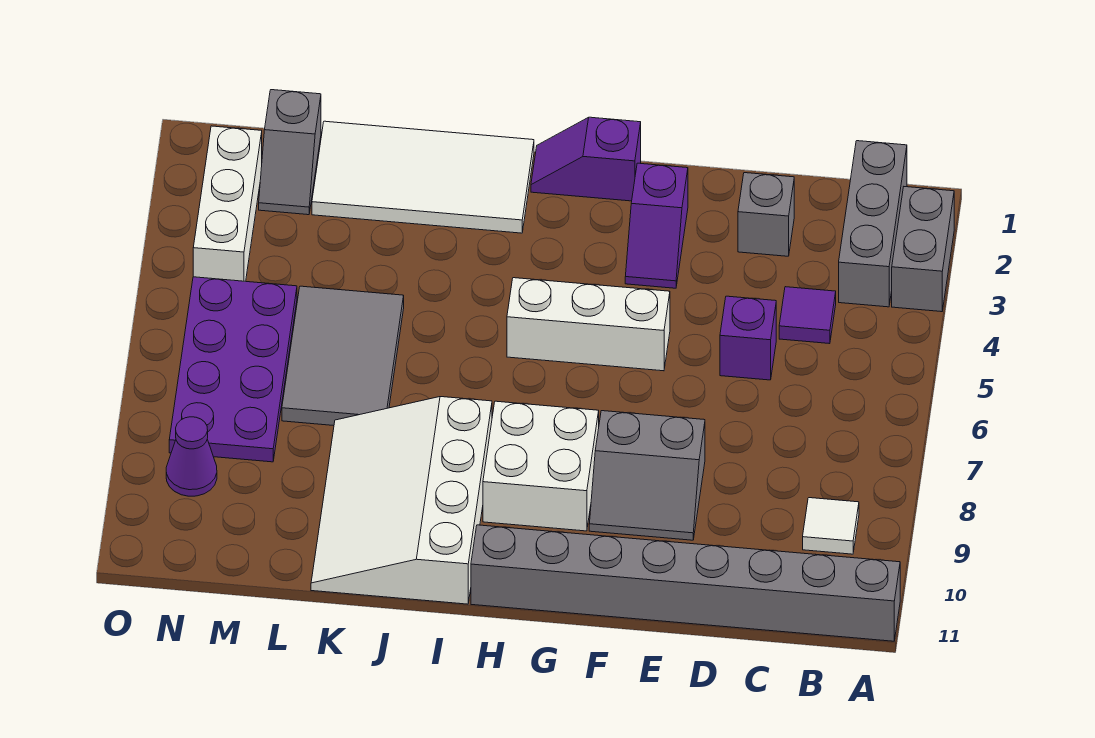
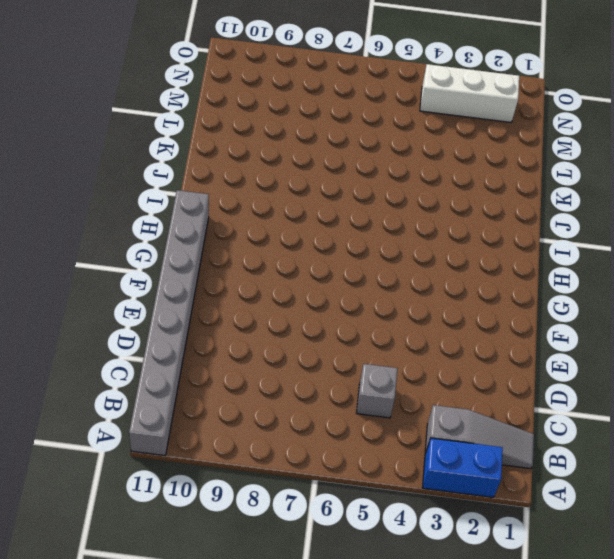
blue 1x2 brick [423,438,503,497] -> grey 1x2 brick [892,187,954,312]
grey 1x3 slope [425,405,534,469] -> grey 1x3 brick [839,141,907,307]
grey 1x1 brick [357,364,398,418] -> grey 1x1 brick moved to [738,173,794,256]
none -> white 1x1 tile [803,498,859,554]
none -> purple 1x1 tile [779,287,836,344]
none -> purple 1x1 brick [720,296,776,380]

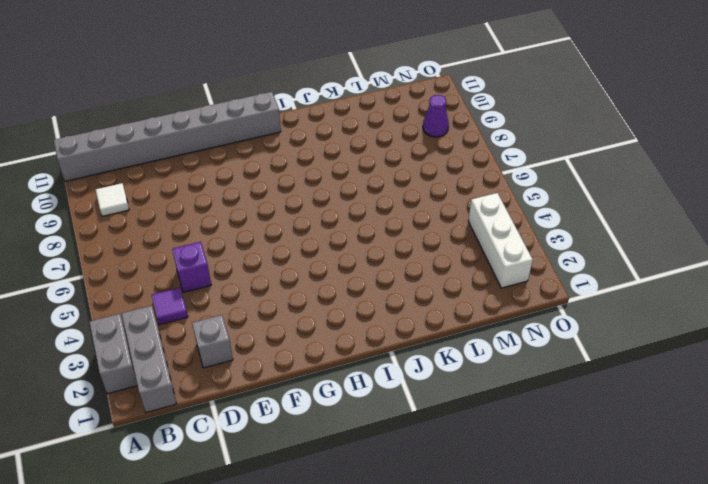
none -> grey 2x2 slope [589,411,705,540]
none -> purple 1x2 slope [625,163,688,288]
none -> white 1x3 brick [507,278,670,371]

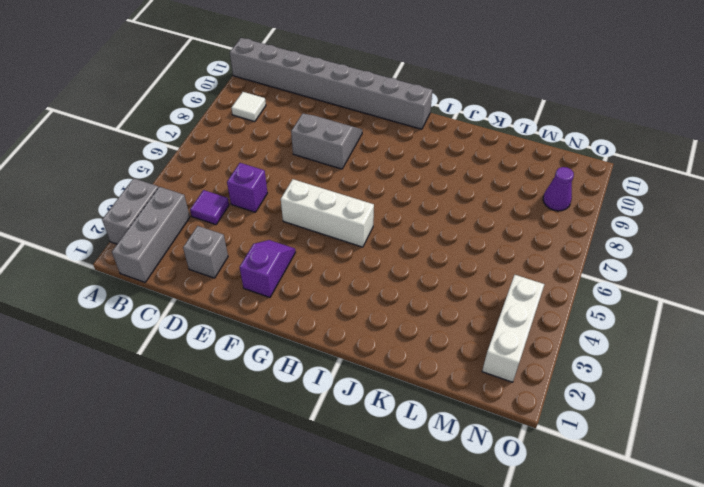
none -> purple 1x2 slope [531,117,641,201]
none -> white 2x2 brick [483,401,599,531]
none -> white 2x4 tile [312,121,534,233]

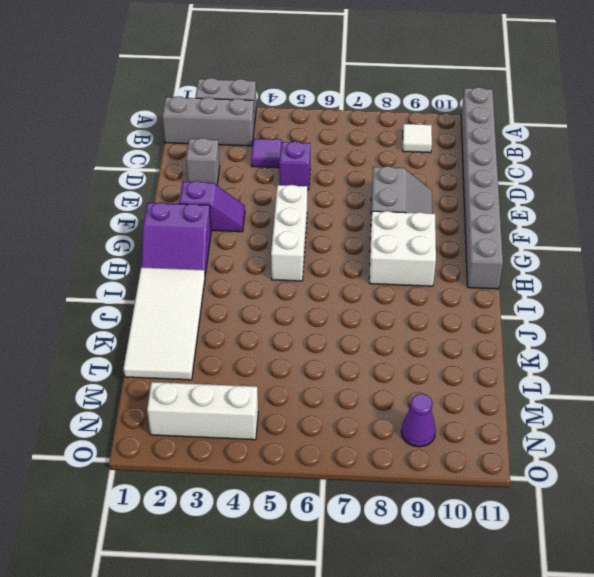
purple 2x2 slope [142,203,211,275] -> purple 1x2 slope [531,117,641,201]
none -> white 3x4 slope [311,397,492,604]
none -> grey 2x3 tile [282,286,404,426]
none -> grey 1x2 slope [259,90,321,215]

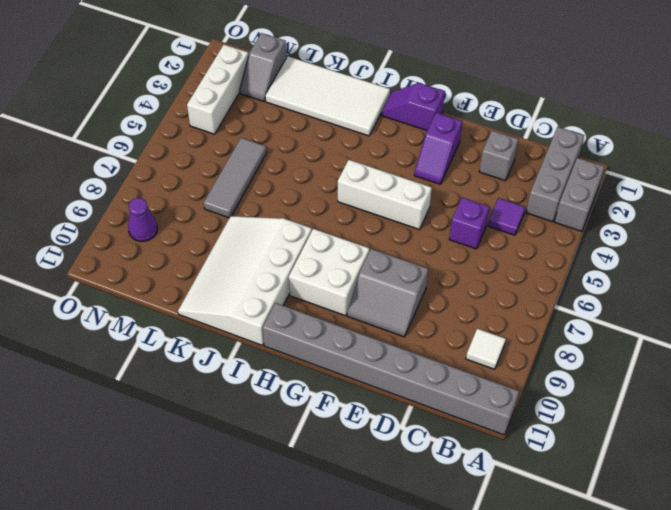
grey 1x3 tile [204,138,267,218] -> grey 2x3 tile [282,286,404,426]
none -> purple 2x4 plate [169,277,297,462]

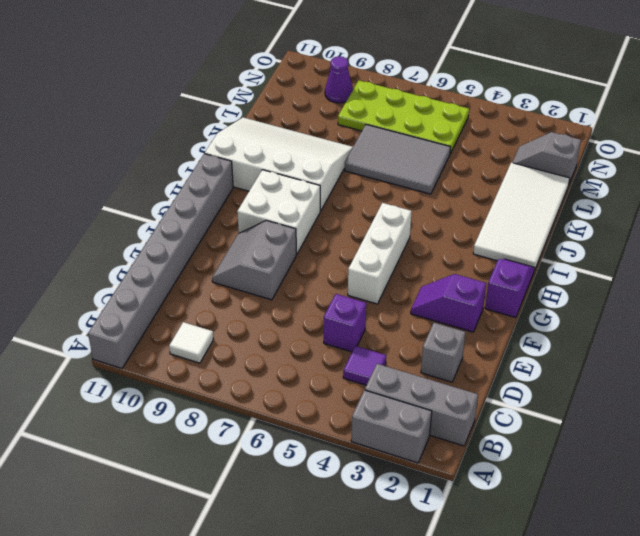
lime 2x4 plate [338,81,469,154] -> purple 2x4 plate [169,277,297,462]
none -> white 1x3 brick [193,126,262,281]

